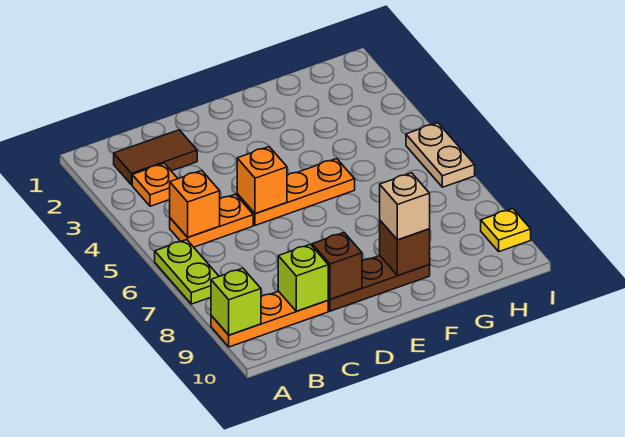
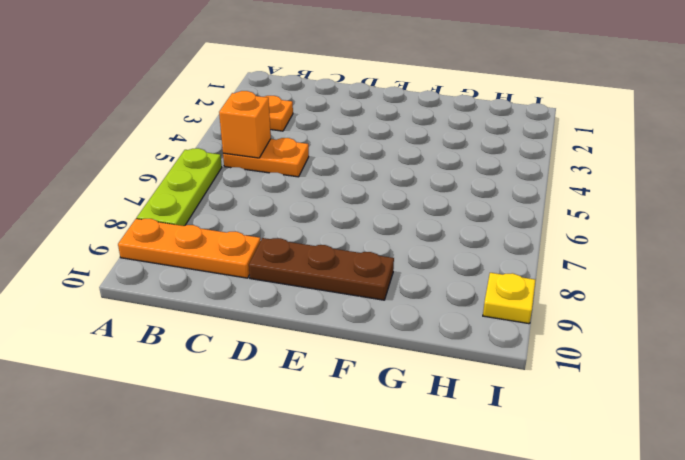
lime 1x3 plate [137,148,222,226] -> lime 1x2 plate [155,240,219,304]
none -> brown 1x2 tile [114,130,197,185]
none -> orange 1x3 plate [237,159,355,225]
none -> tan 1x2 plate [406,123,475,187]

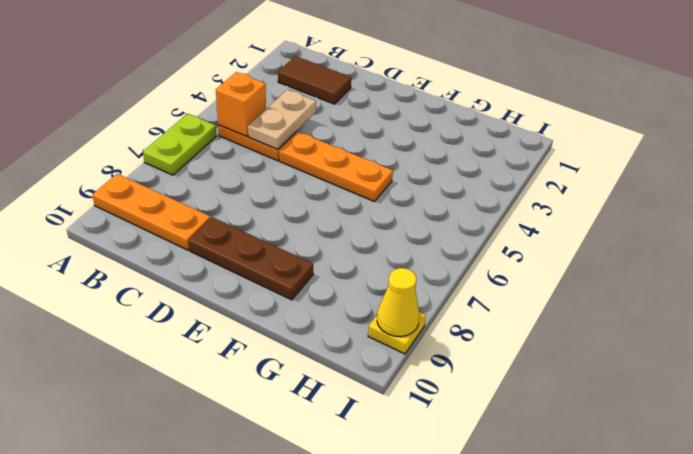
tan 1x2 plate [248,90,316,149] -> tan 1x2 plate moved to [406,123,475,187]
yellow 1x1 cone [377,268,419,337] -> none
none -> orange 1x1 plate [132,163,178,206]
none -> lime 1x1 brick [211,268,261,335]
none -> lime 1x1 brick [278,244,328,311]

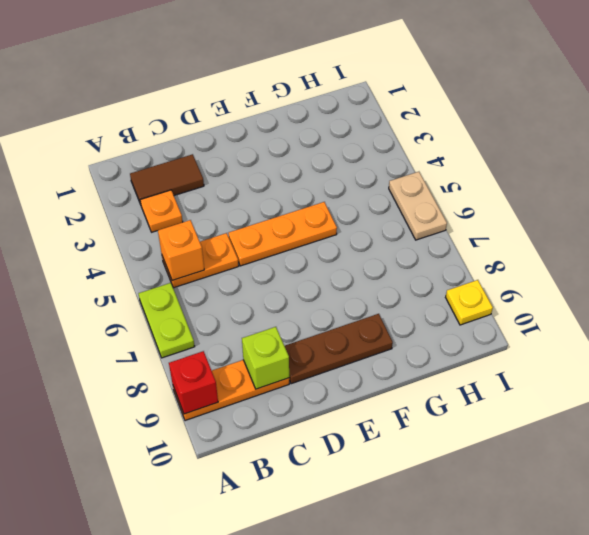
red 1x1 brick [169,351,218,414] -> lime 1x1 brick [211,268,261,335]
none -> orange 1x1 brick [237,147,287,214]
none -> brown 1x1 brick [312,233,362,299]
none -> brown 1x1 brick [380,221,430,276]

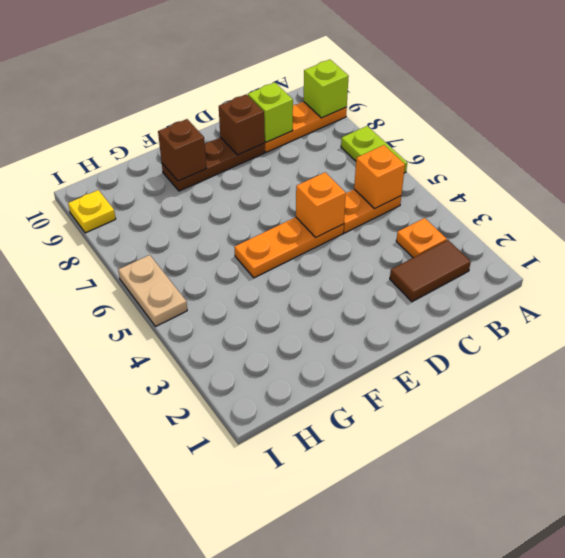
none -> tan 1x1 brick [380,173,430,240]

